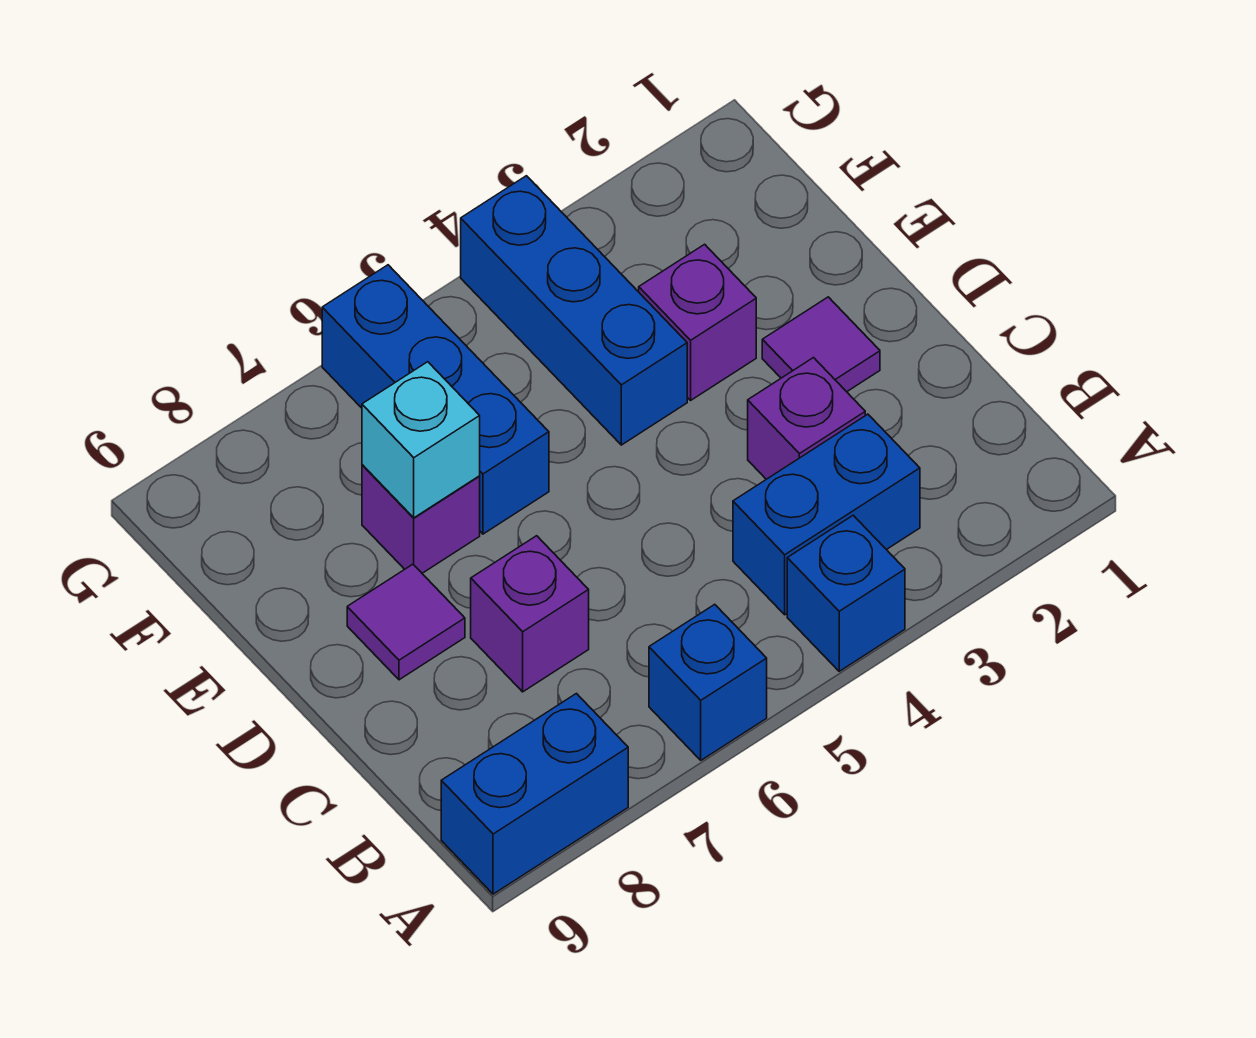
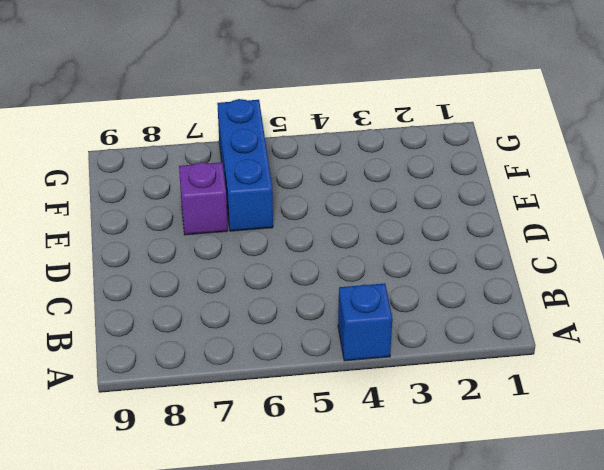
none -> blue 1x1 brick [649,604,767,760]
none -> blue 1x2 brick [441,694,628,894]
none -> blue 1x2 brick [733,414,920,615]

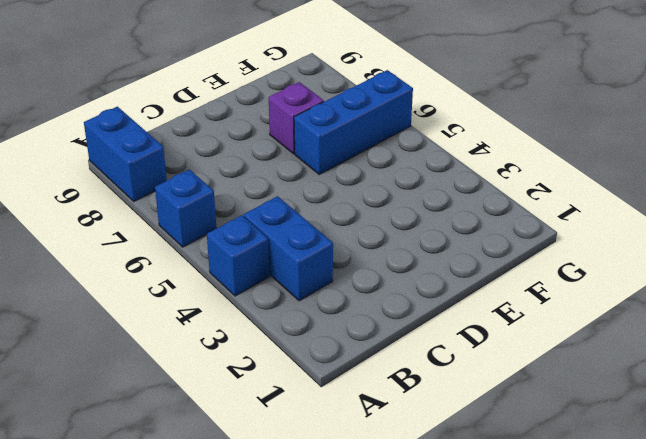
none -> purple 1x1 brick [748,358,865,479]
none -> purple 1x1 brick [471,536,589,692]
none -> purple 1x1 tile [762,297,880,392]

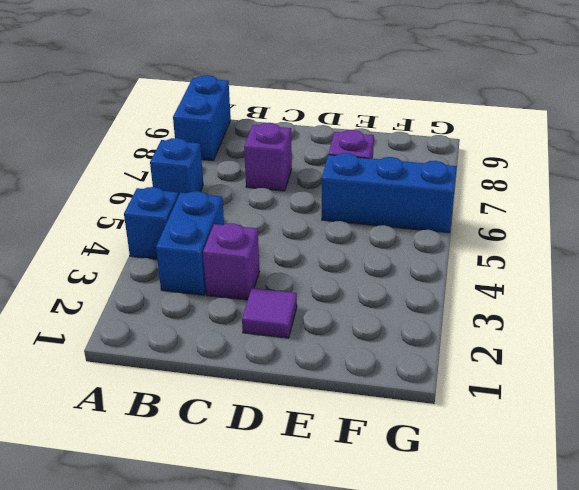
none -> purple 1x1 tile [347,564,465,680]
none -> purple 1x1 brick [639,244,756,400]
none -> blue 1x3 brick [461,176,687,445]

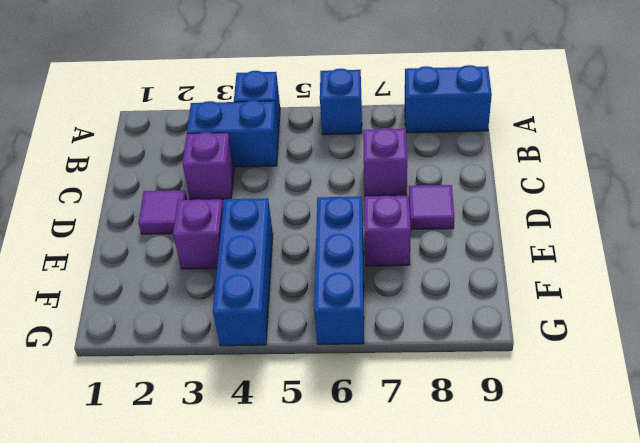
none -> cyan 1x1 brick [362,362,480,518]

